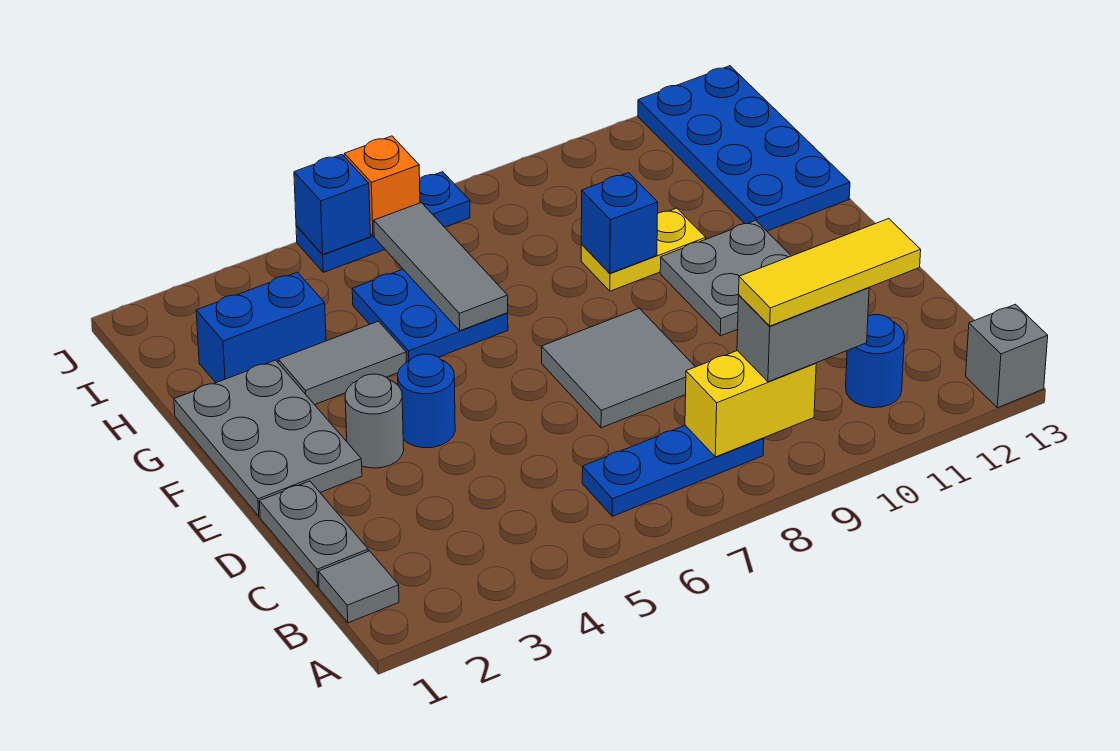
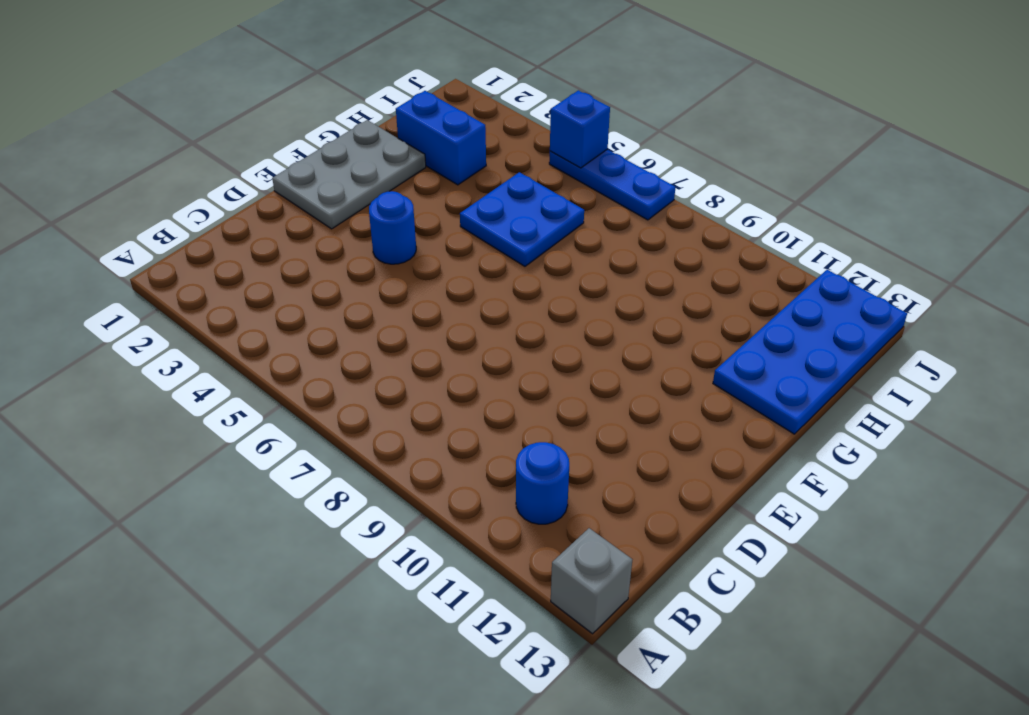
none -> grey 1x1 tile [319,551,399,623]
none -> blue 1x3 plate [582,425,764,516]
none -> grey 1x2 plate [259,481,368,587]

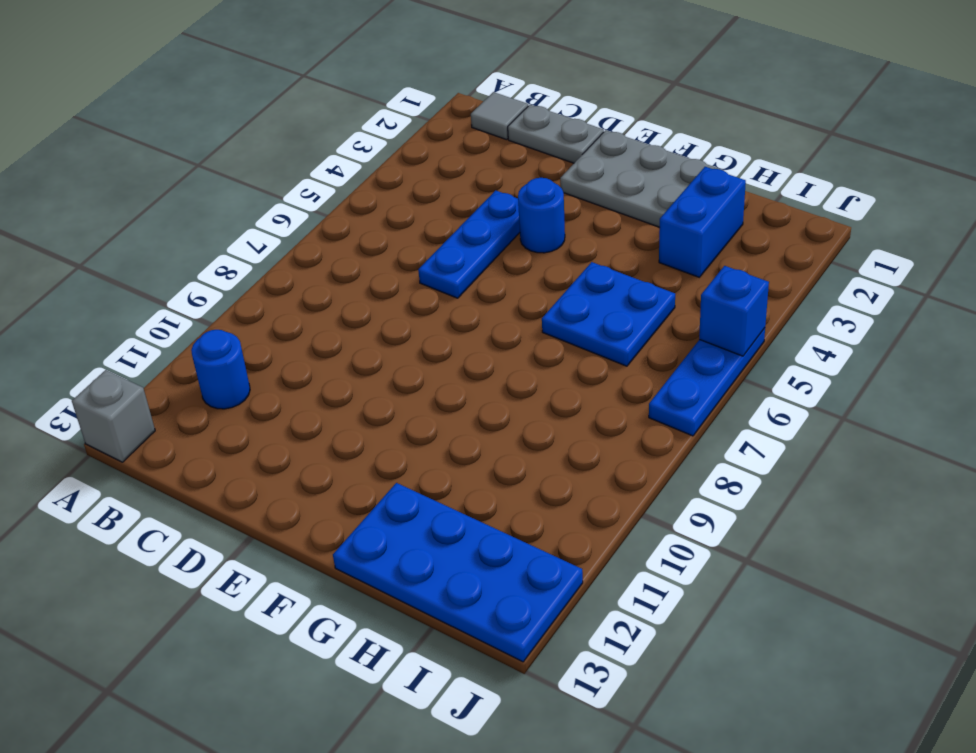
blue 1x3 plate [418,190,520,298] -> blue 1x3 plate moved to [582,425,764,516]
none -> grey 2x2 tile [542,308,695,428]
none -> grey 1x1 round brick [345,374,404,468]
none -> grey 2x2 plate [660,220,791,336]

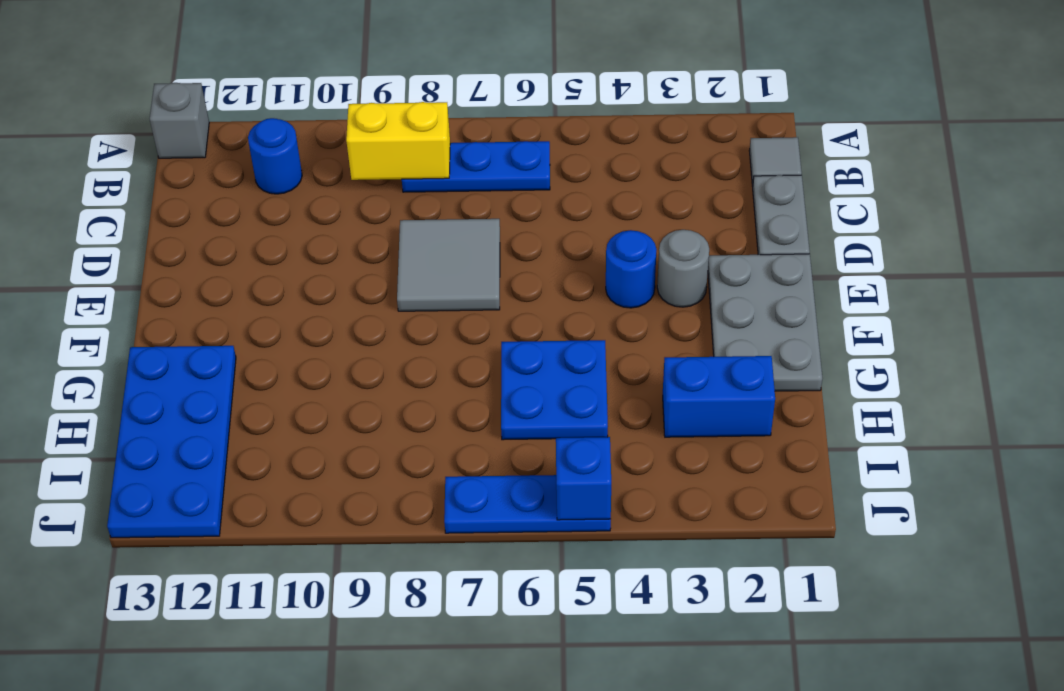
none -> grey 2x2 plate [660,220,791,336]
none -> grey 1x2 tile [278,321,406,405]
none -> yellow 1x2 plate [581,208,706,291]

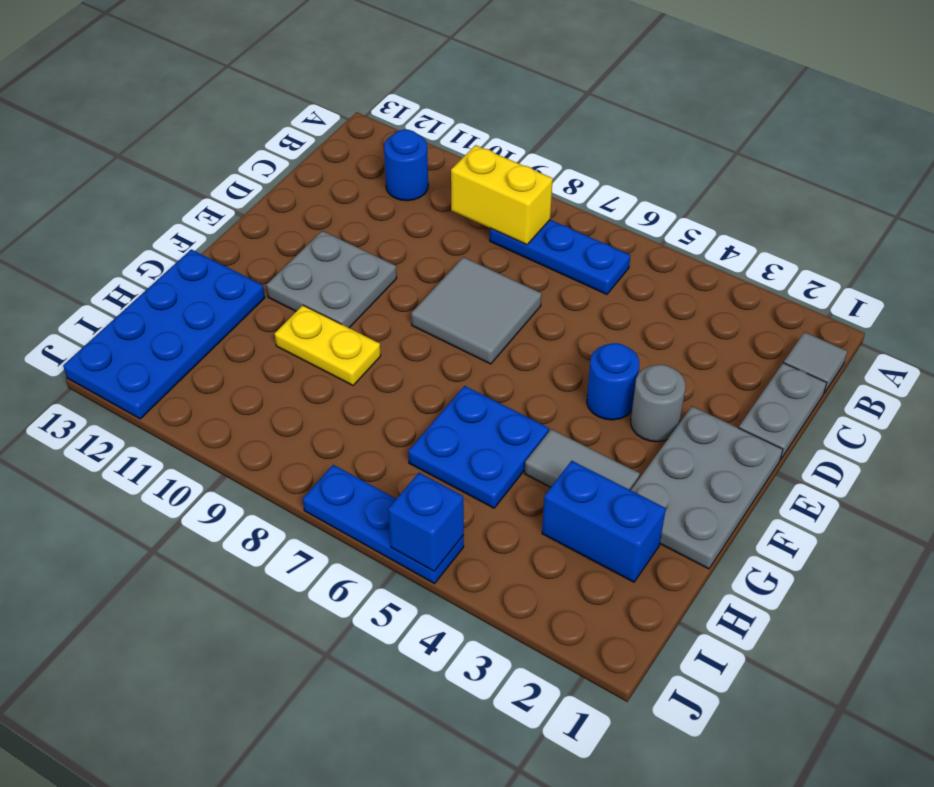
none -> grey 1x1 brick [966,304,1048,408]
none -> grey 1x3 tile [374,203,508,331]
none -> blue 1x1 brick [581,173,658,273]

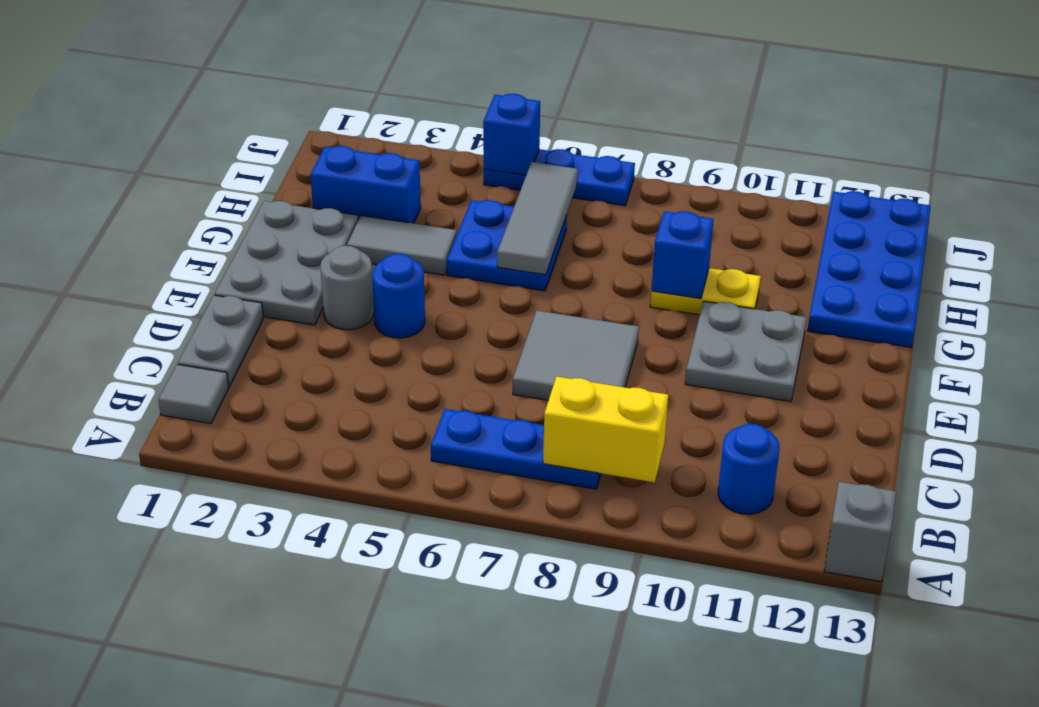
none -> orange 1x1 brick [344,136,420,236]
none -> grey 1x2 brick [737,288,869,382]
none -> yellow 1x3 tile [739,219,921,326]

